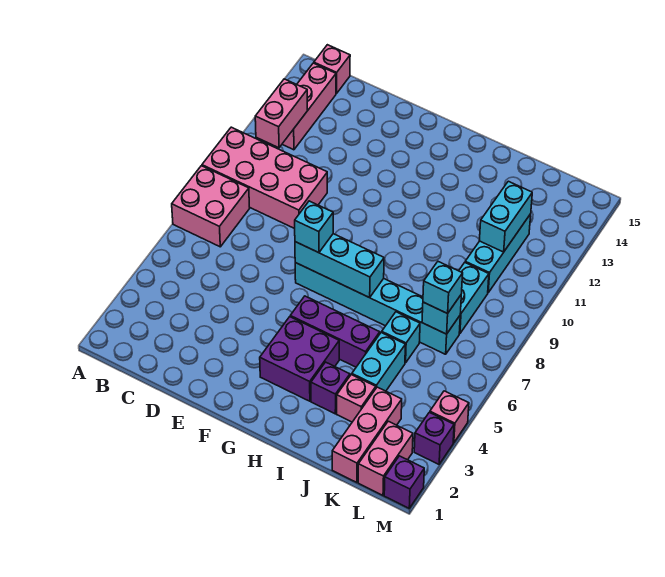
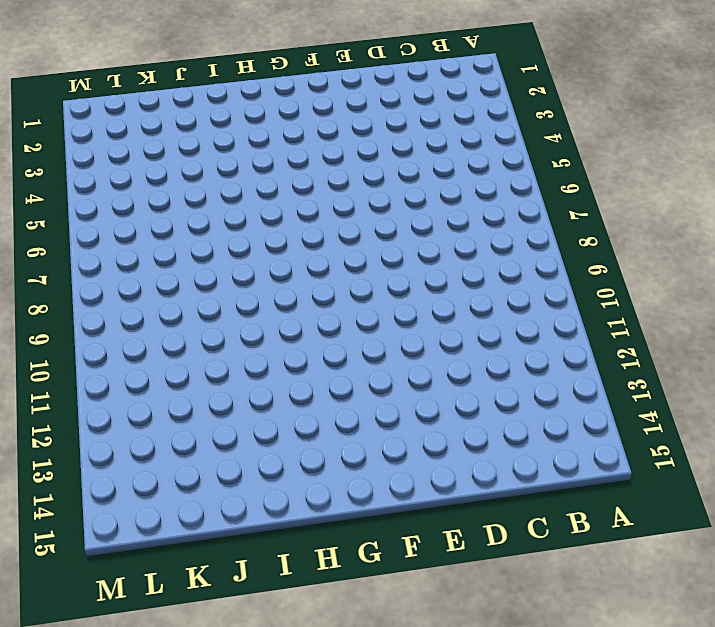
none -> pink 2x2 brick [172,166,250,247]
none -> pink 2x4 brick [202,127,327,229]
none -> pink 1x3 brick [282,63,336,150]

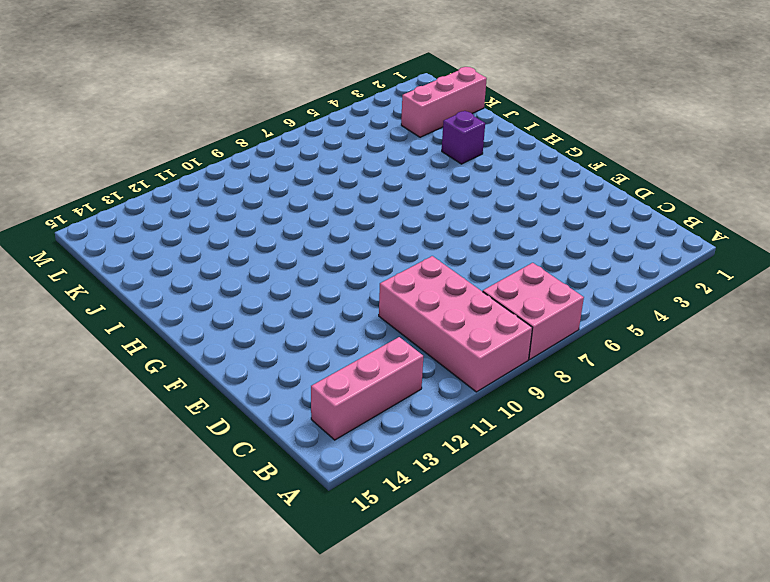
none -> pink 1x1 brick [314,45,350,93]
none -> cyan 1x6 brick [295,263,460,354]
none -> purple 2x2 brick [260,317,339,401]

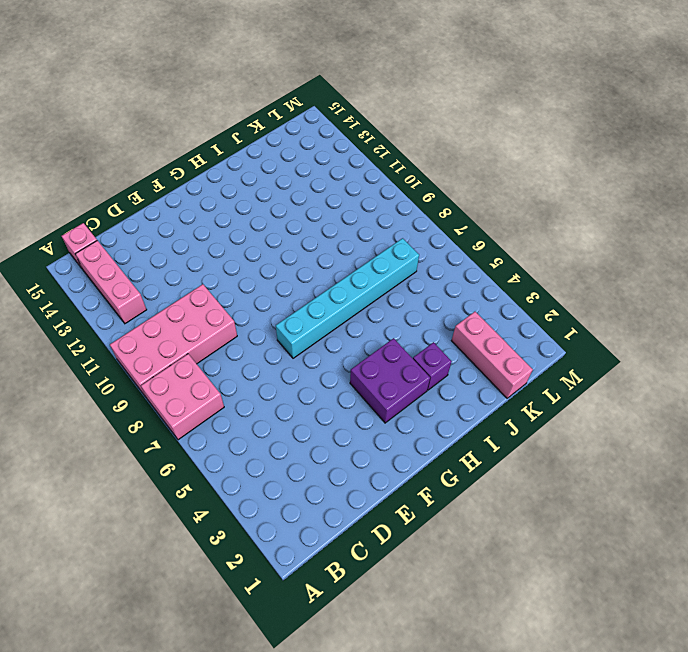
none -> purple 1x3 brick [290,296,380,367]
none -> pink 1x1 brick [337,375,376,422]
none -> cyan 1x2 brick [352,332,405,391]

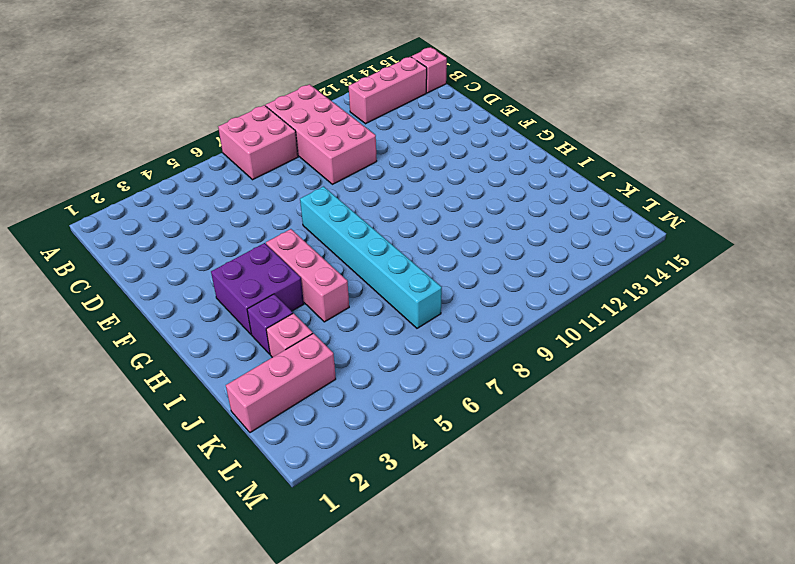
pink 1x3 brick [266,229,349,322] -> purple 1x3 brick [290,296,380,367]
none -> cyan 1x2 brick [352,332,405,391]
none -> cyan 1x1 brick [382,312,420,363]
none -> cyan 1x2 brick [459,263,489,334]

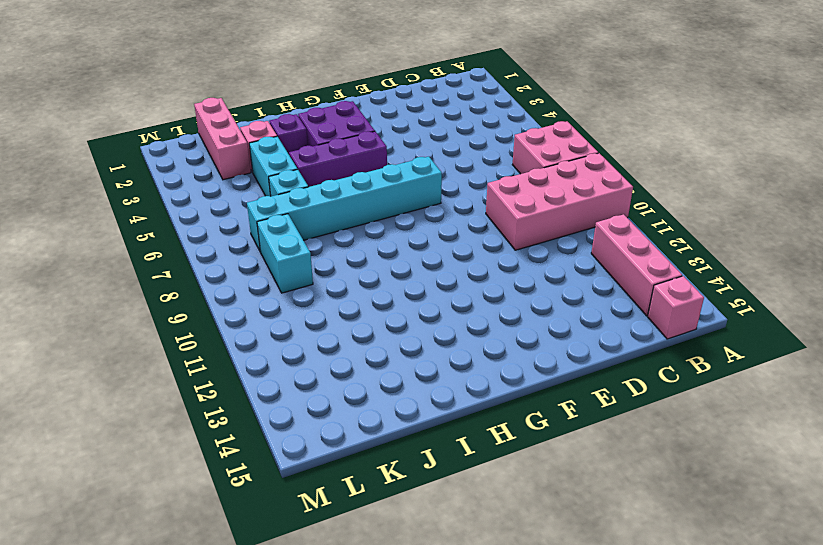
none -> cyan 1x3 brick [465,214,531,293]
none -> pink 1x2 brick [358,421,413,495]
none -> purple 1x1 brick [384,456,424,508]

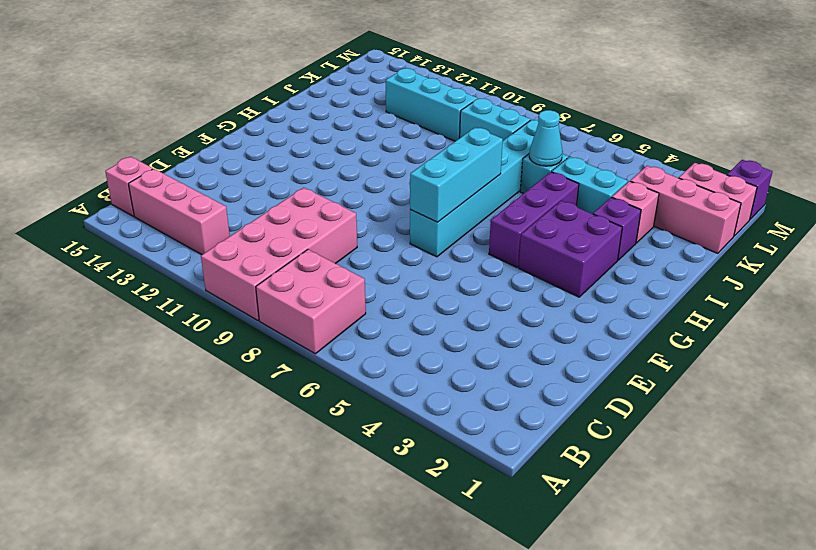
cyan 1x1 cone [529,110,563,166] -> none
none -> purple 1x1 brick [414,412,454,464]
none -> pink 1x1 brick [430,391,469,443]
none -> pink 1x2 brick [255,79,307,148]

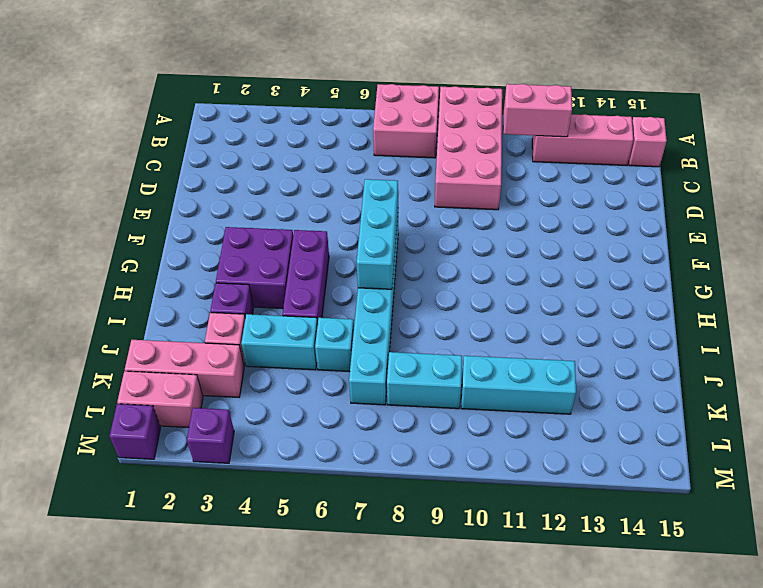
none -> pink 1x1 brick [430,391,469,443]
none -> cyan 1x1 brick [422,295,461,334]
none -> cyan 1x2 brick [479,181,532,252]

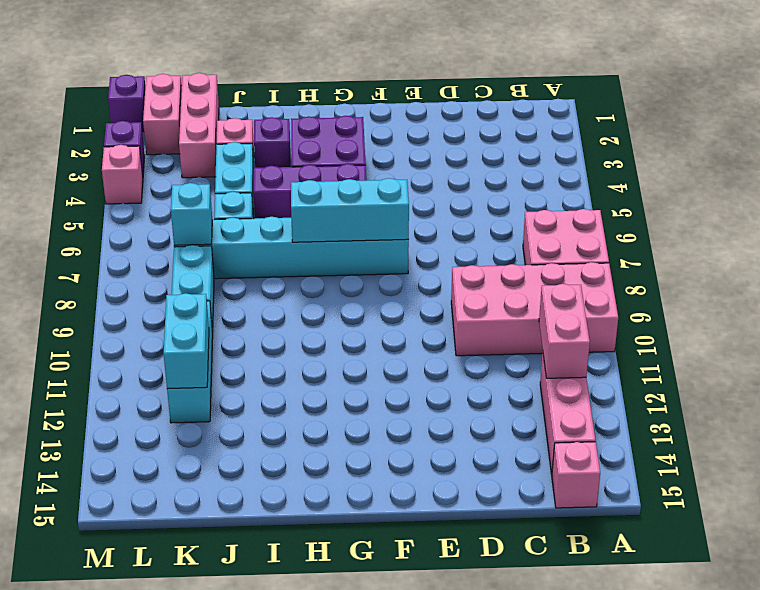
none -> cyan 1x1 brick [295,201,333,253]
none -> cyan 1x1 brick [423,262,463,314]

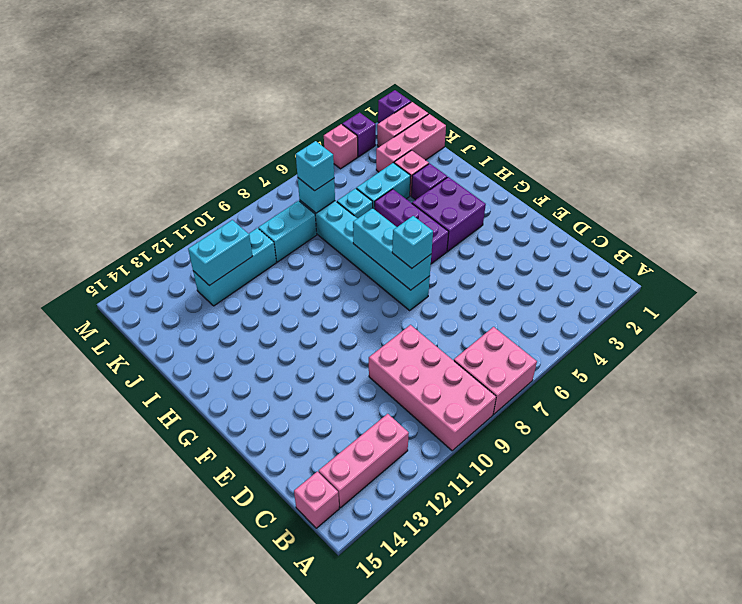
none -> pink 1x2 brick [255,79,307,148]

